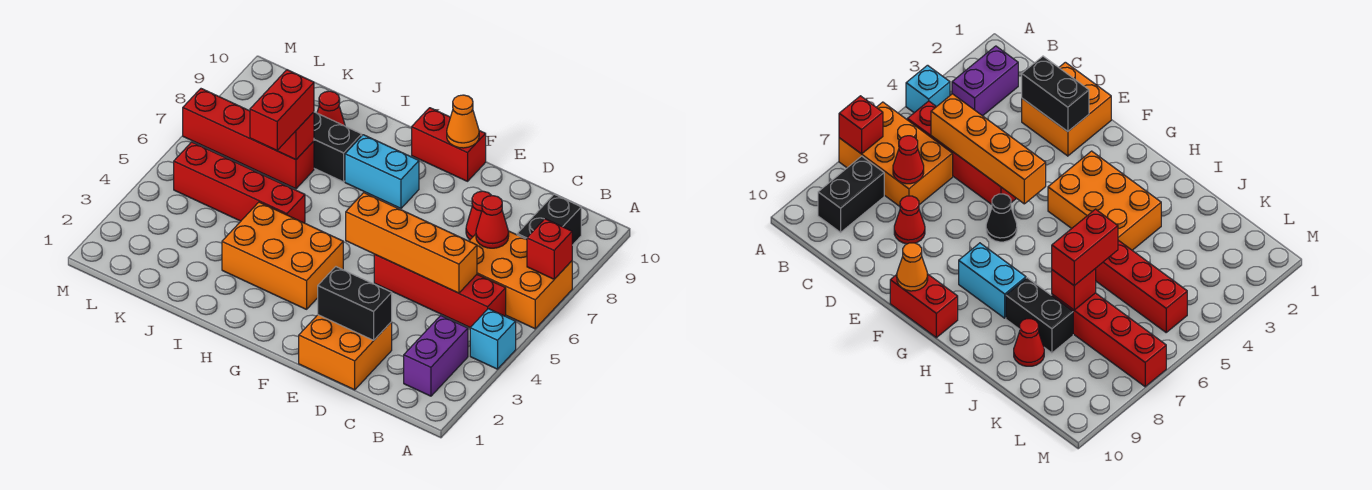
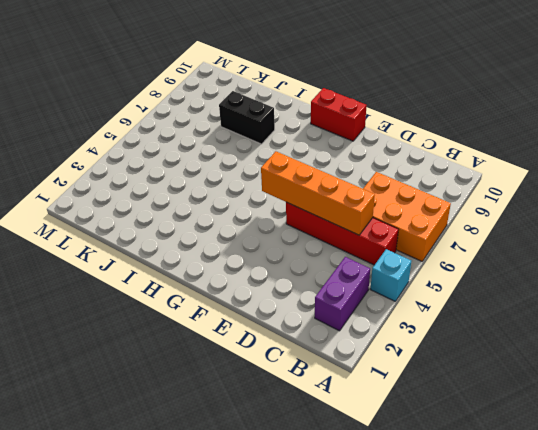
none -> black 1x2 brick [517,194,581,245]
none -> orange 2x2 brick [299,315,392,390]
none -> red 1x1 cone [466,191,492,240]

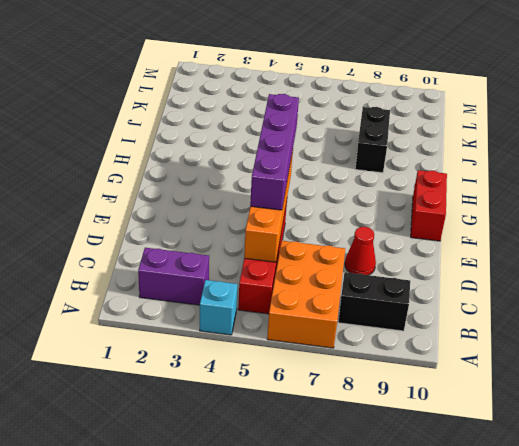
purple 1x4 brick [250,94,299,210] -> none
none -> orange 2x2 brick [299,315,392,390]
none -> black 1x1 cone [986,194,1017,242]
none -> orange 2x3 brick [222,202,343,309]

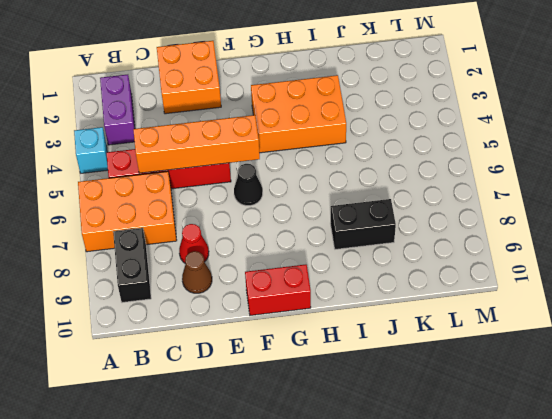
brown 1x1 cone [182,251,212,293] -> none
none -> cyan 1x2 brick [345,135,419,208]
none -> red 1x4 brick [174,142,305,223]
none -> red 1x4 brick [183,89,314,189]

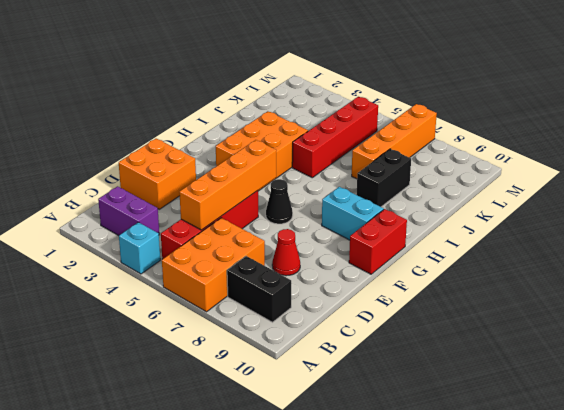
cyan 1x2 brick [322,187,384,240] -> cyan 1x2 brick turned to [345,135,419,208]
orange 1x4 brick [352,104,437,179] -> red 1x4 brick [183,89,314,189]
none -> red 1x1 cone [317,91,345,126]
none -> red 1x1 brick [527,219,572,279]
none -> red 1x1 cone [476,196,509,248]

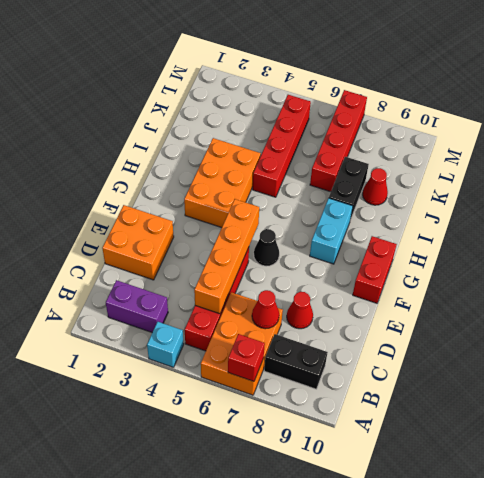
none -> black 1x2 brick [318,267,392,340]
none -> orange 1x1 cone [447,95,479,148]
none -> red 1x1 brick [276,112,314,160]

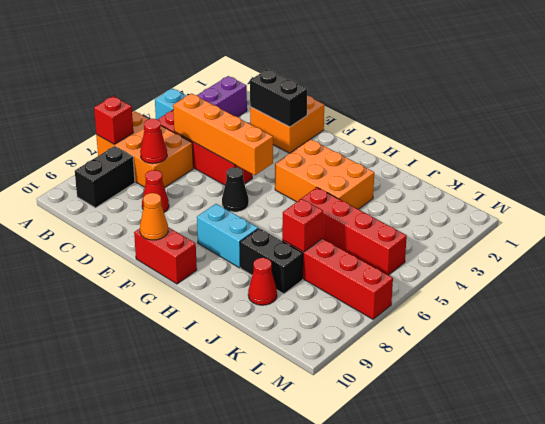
none -> red 1x2 brick [250,70,314,150]

